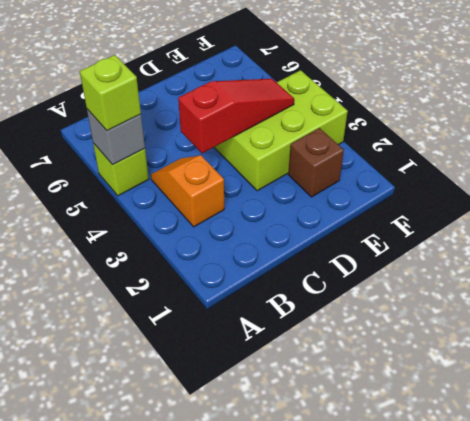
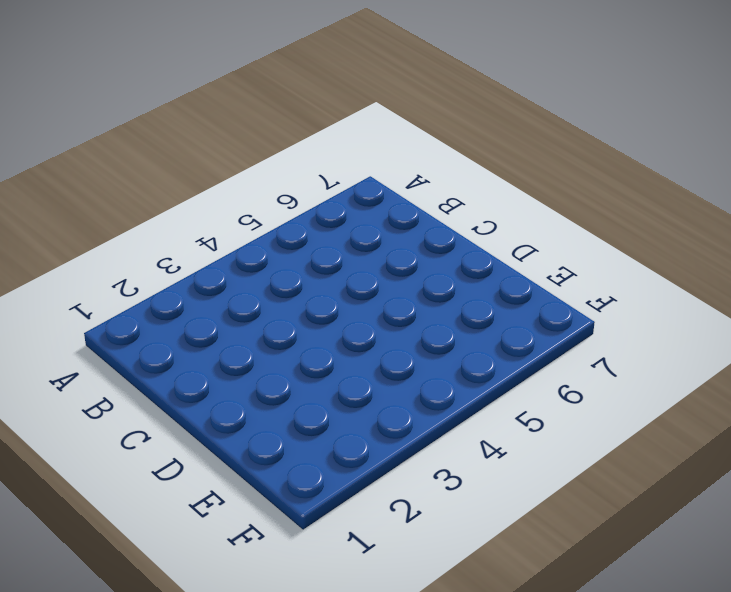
none -> lime 1x1 brick [93,143,149,196]
none -> orange 1x2 slope [151,155,224,227]

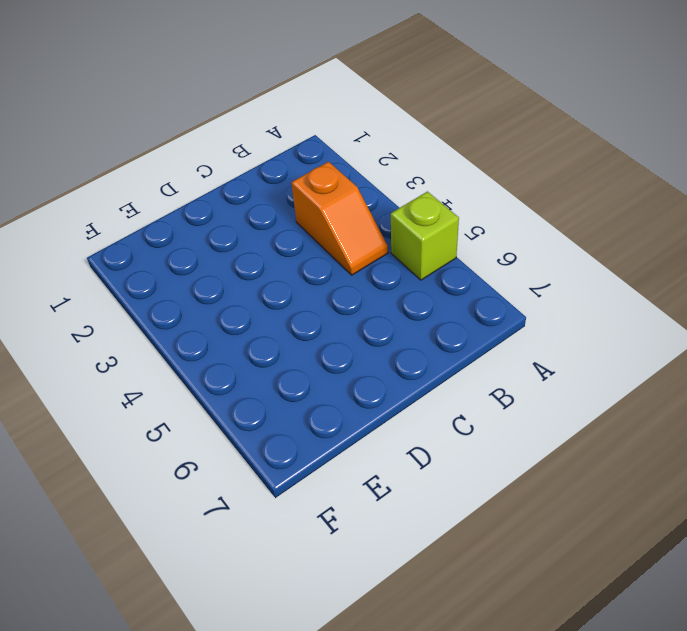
none -> lime 2x3 brick [214,70,348,191]
none -> brown 1x1 brick [288,128,344,197]

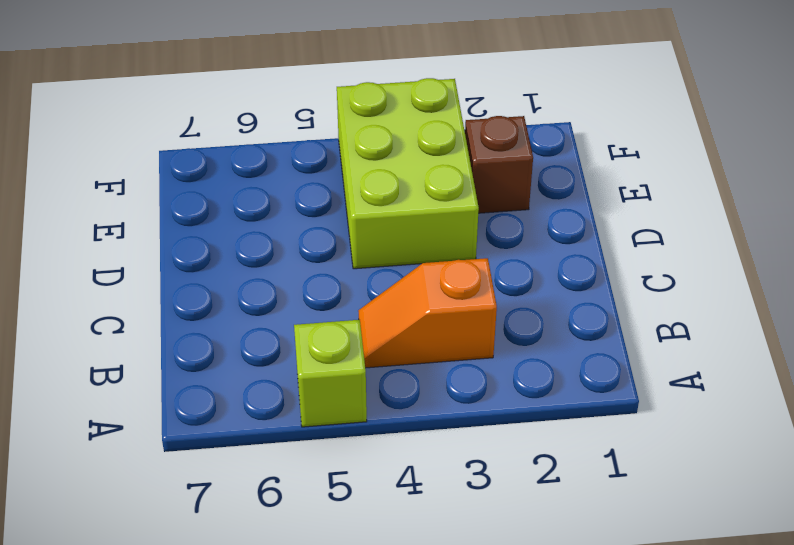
none -> grey 1x1 brick [87,109,145,165]
none -> red 1x3 slope [178,79,294,153]

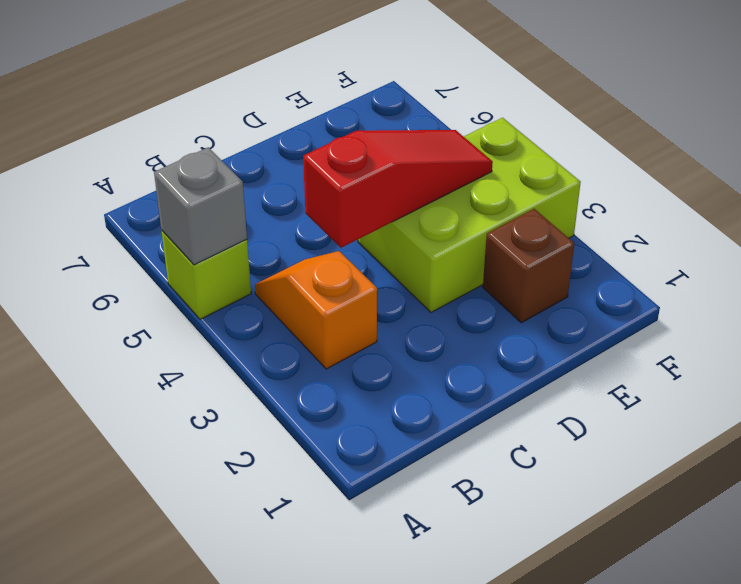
none -> lime 1x1 brick [80,55,141,131]

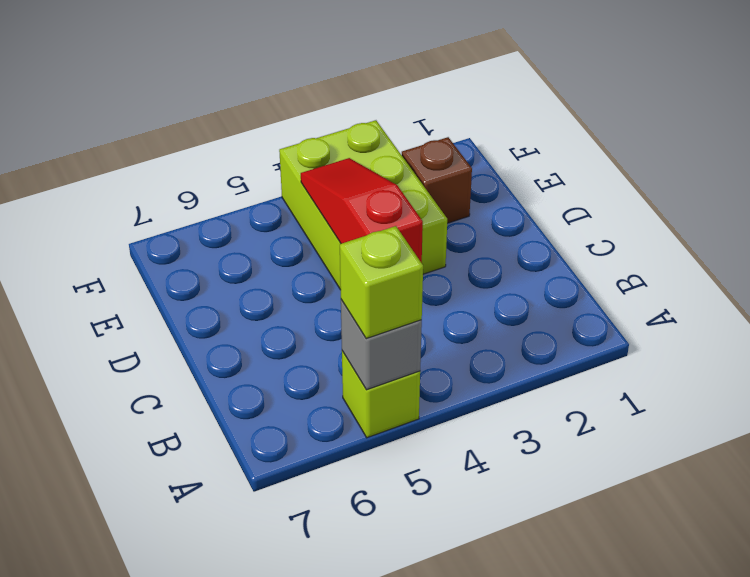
none -> orange 1x2 slope [151,155,224,227]

